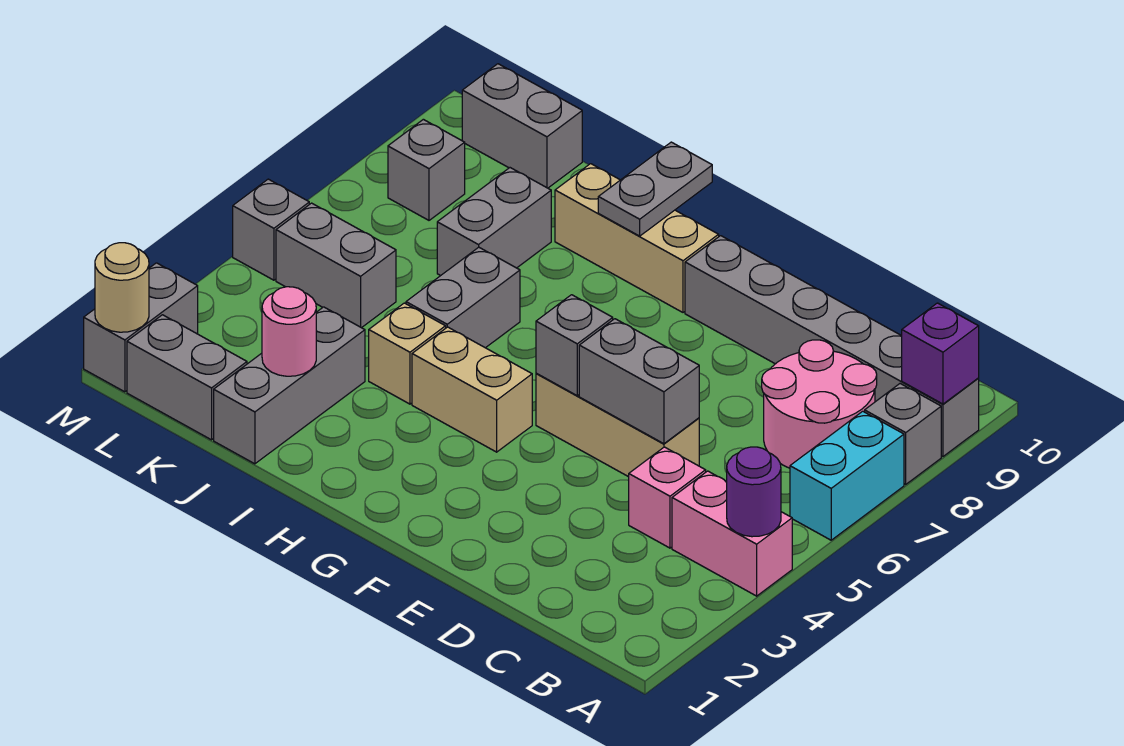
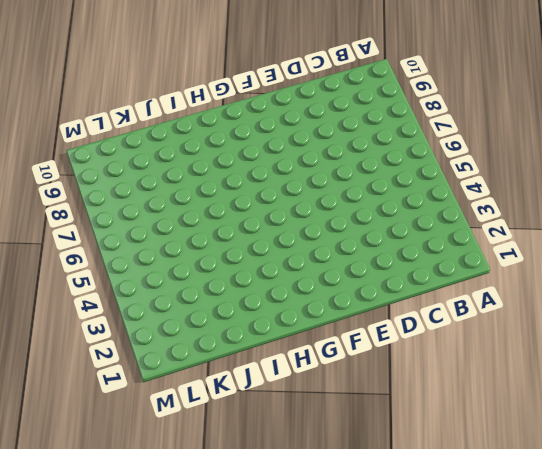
none -> pink 1x2 brick [672,471,792,596]
none -> cyan 1x2 brick [790,411,904,540]
none -> grey 1x1 brick [865,384,941,484]

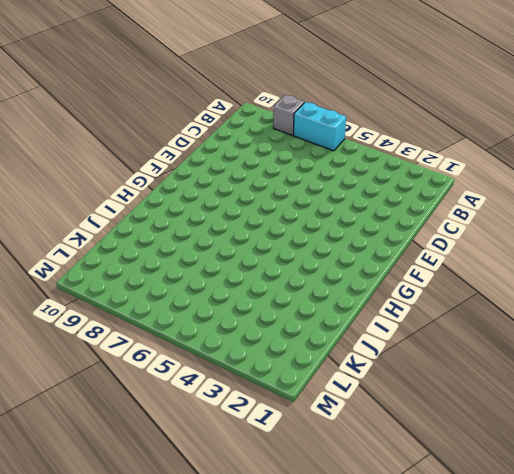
none -> pink 1x2 brick [672,471,792,596]
none -> grey 1x6 brick [685,236,979,456]
none -> pink 2x2 round brick [762,340,877,468]

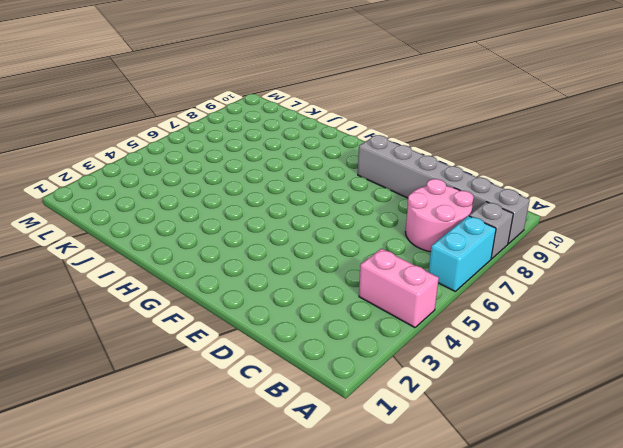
none -> pink 1x1 brick [629,447,706,548]
none -> tan 1x3 brick [536,373,699,477]
none -> tan 1x2 brick [412,327,532,452]

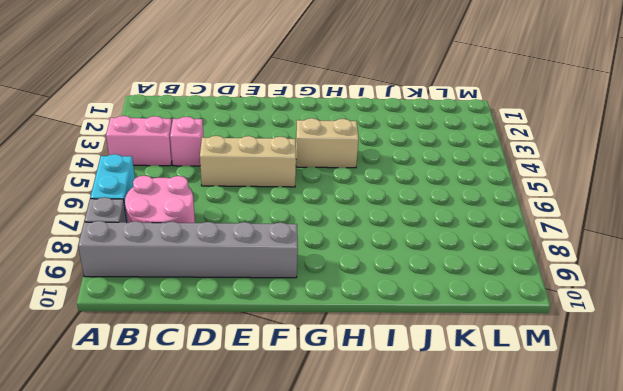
none -> tan 1x3 brick [555,164,719,312]
none -> tan 1x1 brick [369,303,446,404]
none -> grey 1x2 brick [406,247,520,348]

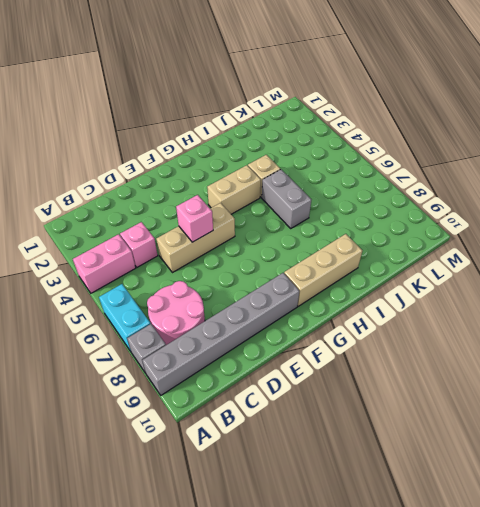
pink 1x1 brick [176,195,213,242] -> grey 1x2 brick [579,319,699,444]
none -> grey 1x3 brick [214,307,365,464]
none -> grey 1x2 brick [437,168,551,276]
none -> grey 1x2 brick [127,315,247,440]

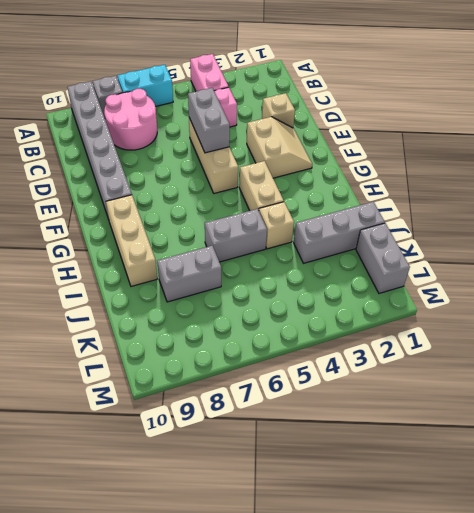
tan 1x1 brick [262,93,295,128] -> none
tan 2x2 slope [247,117,312,178] -> none
none -> grey 1x2 brick [276,203,396,328]
none -> grey 1x2 brick [462,64,582,188]
none -> grey 1x1 brick [388,119,465,220]

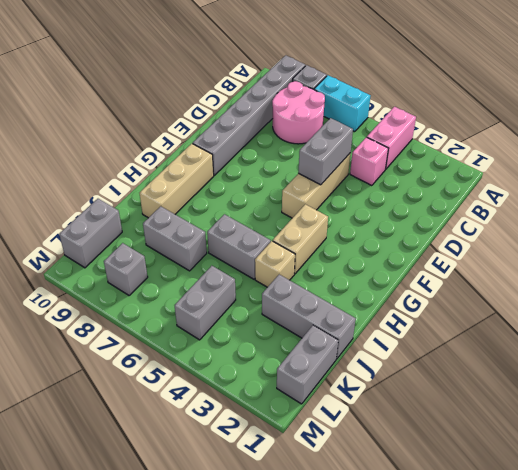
none -> grey 1x2 brick [84,263,198,392]
none -> grey 1x1 brick [233,179,309,280]
none -> purple 1x1 round brick [727,447,781,537]

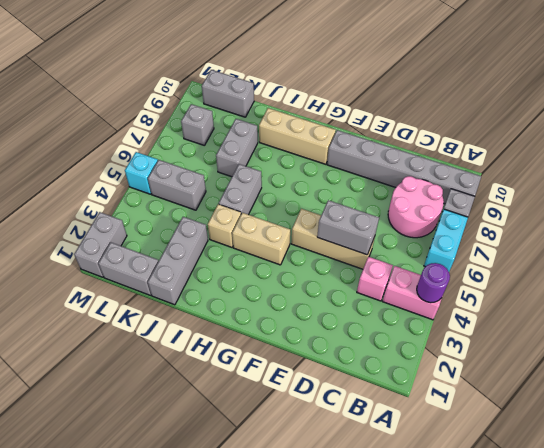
cyan 1x1 brick [125,152,158,194] -> grey 1x1 brick [233,179,309,280]
none -> purple 1x1 brick [902,303,979,404]
none -> grey 1x1 brick [536,295,613,396]
none -> grey 1x2 plate [598,142,712,236]

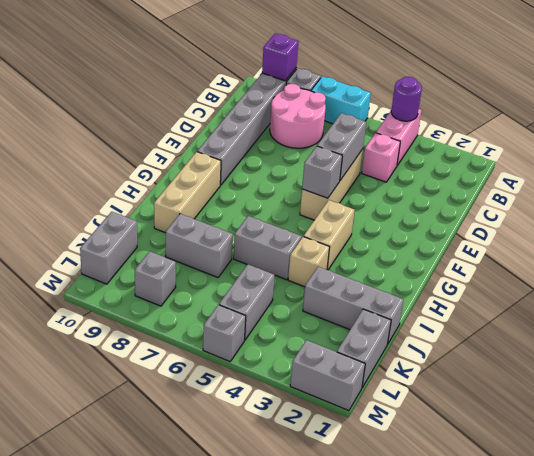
none -> grey 1x2 plate [598,142,712,236]
none -> pink 1x1 round brick [262,287,316,376]
none -> tan 1x1 round brick [95,243,149,332]

